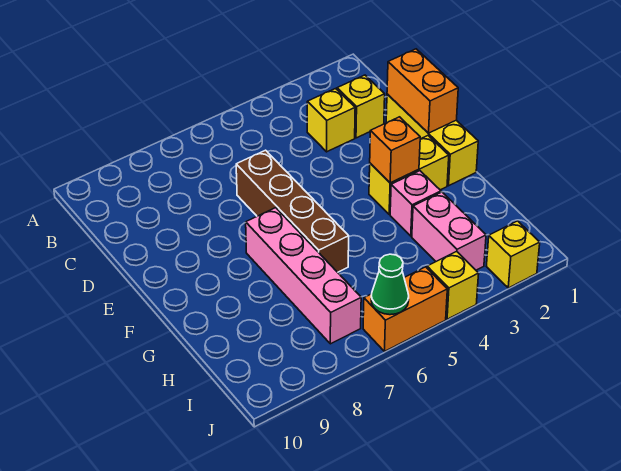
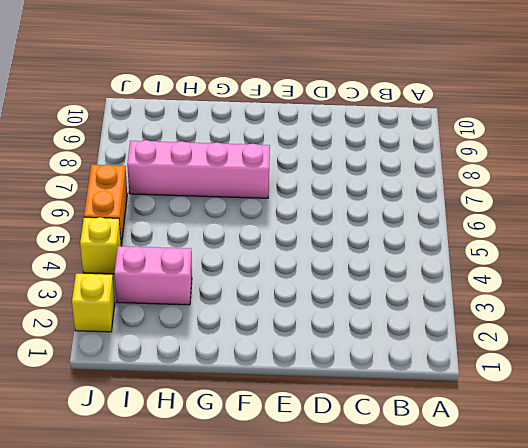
none -> yellow 1x1 brick [337,75,385,138]
none -> yellow 1x1 brick [307,89,355,152]
none -> yellow 1x3 brick [386,94,478,186]

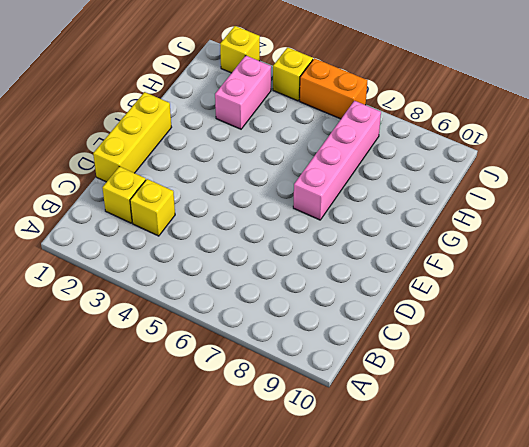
none -> brown 1x4 brick [236,150,349,272]
none -> yellow 1x2 brick [369,136,449,214]
none -> pink 1x1 brick [390,171,441,236]

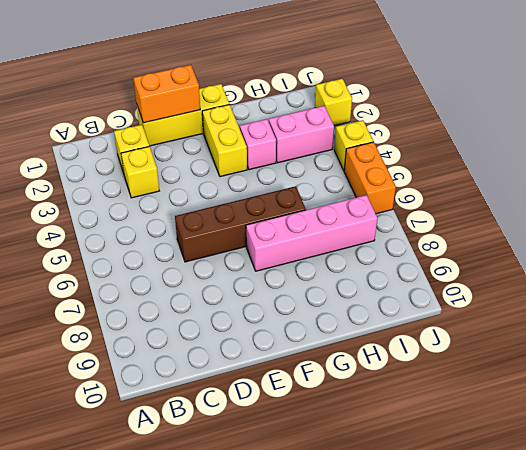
none -> orange 1x1 brick [370,117,420,183]
none -> green 1x1 cone [371,254,409,315]

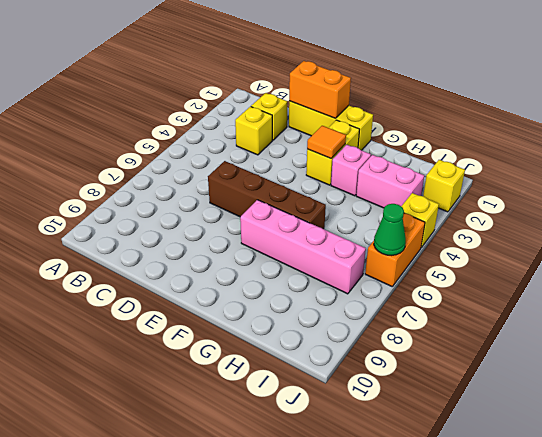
orange 1x1 tile [307,126,346,158] -> orange 1x1 brick [370,117,420,183]

